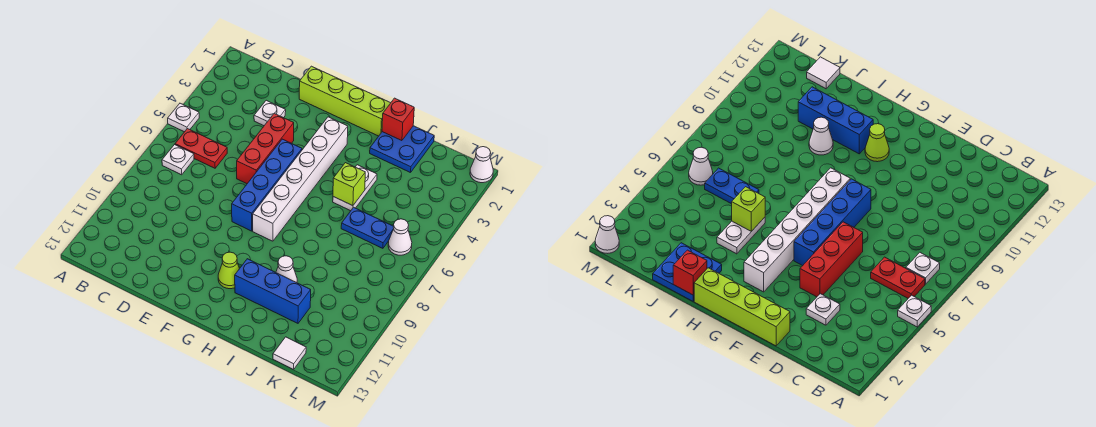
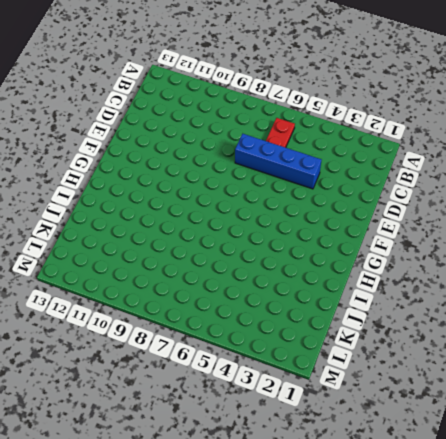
blue 1x4 brick [235,134,321,189] -> blue 1x4 brick moved to [232,139,302,231]
none -> white 1x1 plate [168,103,199,132]
none -> white 1x1 plate [162,145,194,175]
none -> white 1x1 plate [254,100,286,126]

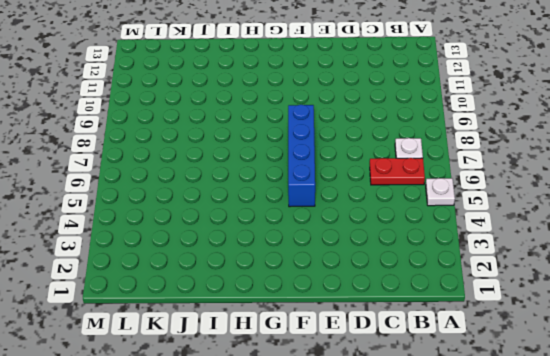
none -> white 1x1 plate [254,100,286,126]
none -> lime 1x4 brick [299,66,390,136]
none -> red 1x3 brick [237,114,294,184]

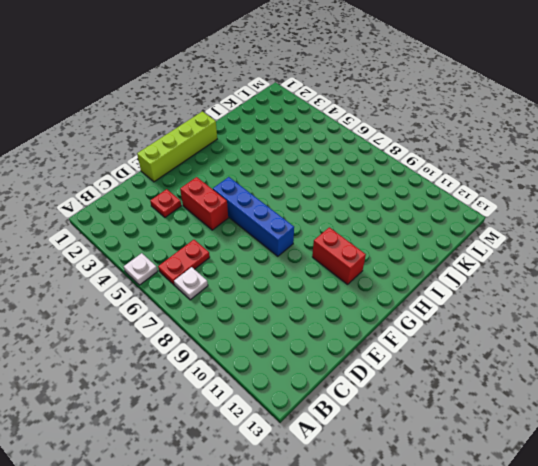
red 1x1 plate [150,189,181,217] -> white 1x1 plate [254,100,286,126]
red 1x2 brick [180,177,228,230] -> red 1x3 brick [237,114,294,184]
red 1x2 brick [312,227,366,284] -> lime 1x1 cone [218,252,239,289]
none -> white 1x6 brick [253,117,348,241]
none -> blue 1x3 brick [235,259,311,323]
none -> blue 2x2 plate [370,126,434,173]

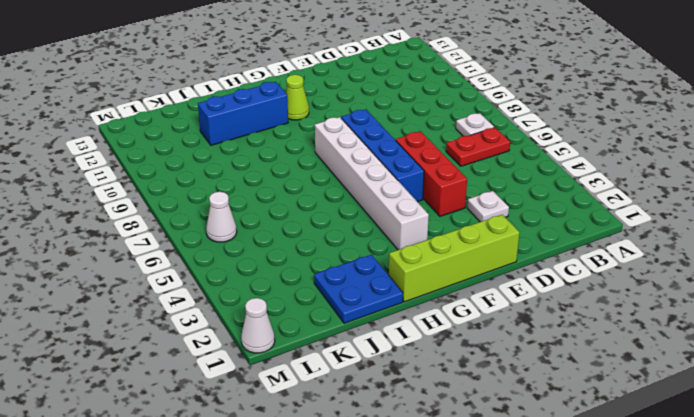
none -> white 1x1 plate [168,103,199,132]
none -> white 1x2 plate [333,165,377,211]
none -> white 1x1 cone [276,256,297,283]

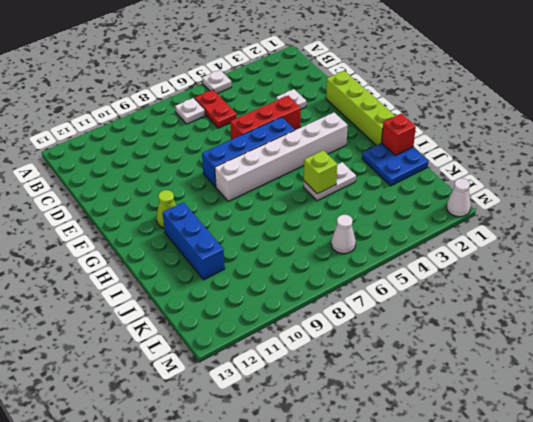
none -> white 1x1 cone [276,256,297,283]
none -> blue 1x2 plate [341,207,394,248]
none -> white 1x1 tile [273,337,306,369]

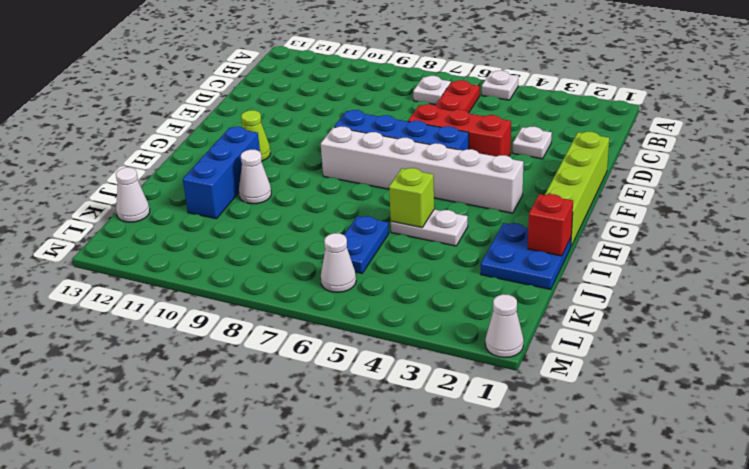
white 1x1 cone [116,167,150,222] -> white 1x1 tile [273,337,306,369]

